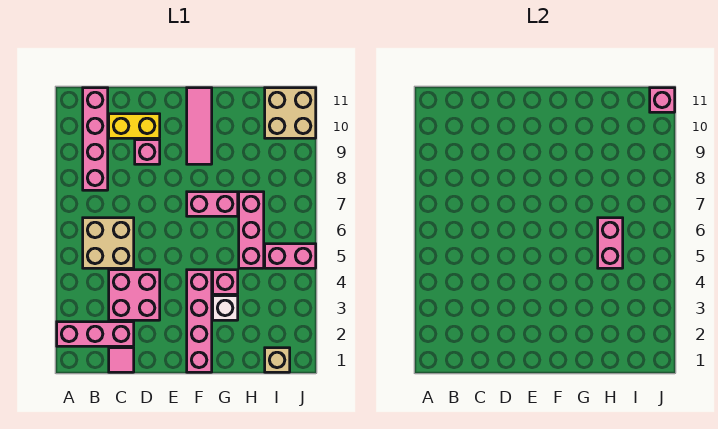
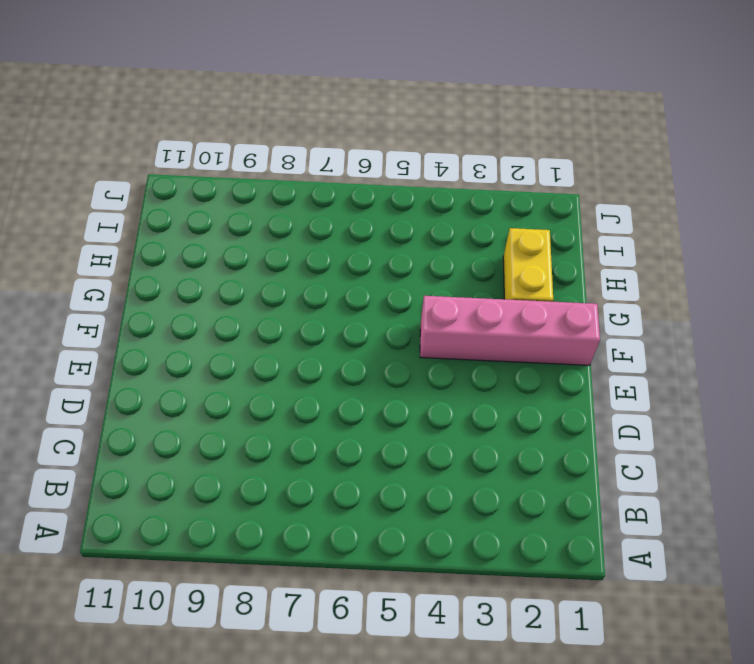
yellow 1x2 brick [503,228,553,302] -> yellow 1x2 brick moved to [109,114,160,138]
none -> pink 1x3 brick [57,322,134,346]
none -> tan 2x2 brick [83,218,134,268]
none -> pink 1x4 brick [83,88,108,190]

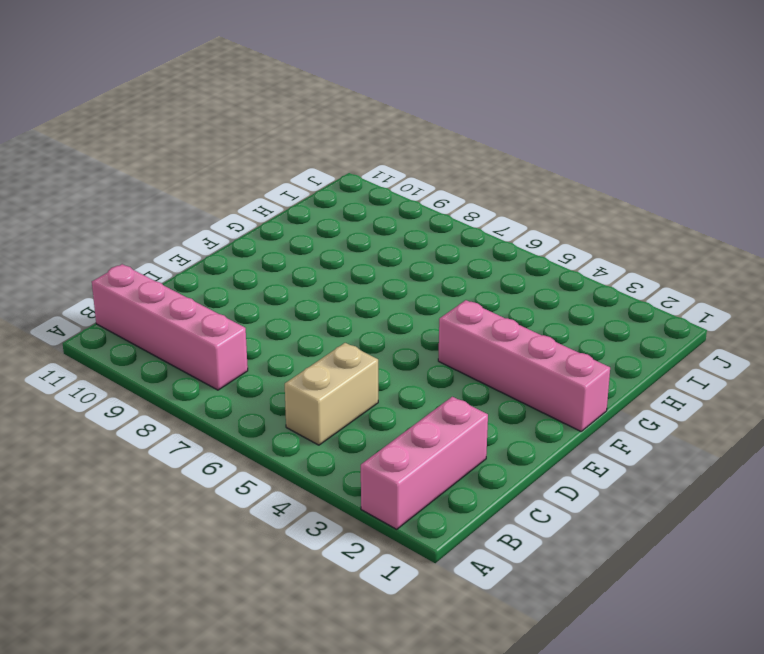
tan 1x2 brick [285,343,378,445] -> tan 2x2 brick [83,218,134,268]
none -> pink 1x1 tile [109,348,134,372]
none -> pink 2x2 brick [109,270,160,320]
none -> yellow 1x2 brick [109,114,160,138]

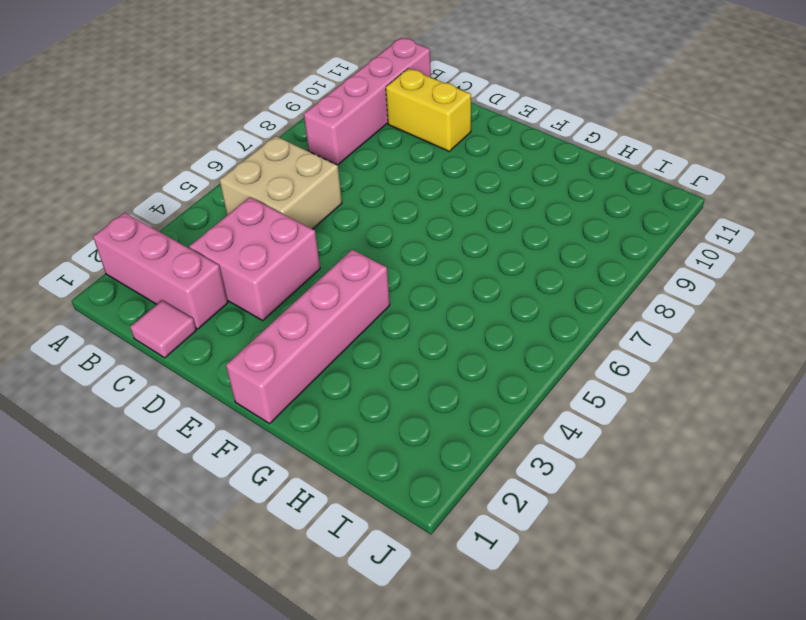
none -> pink 1x1 brick [135,140,160,164]
none -> pink 1x2 brick [187,192,238,216]
none -> pink 1x3 tile [187,88,212,164]

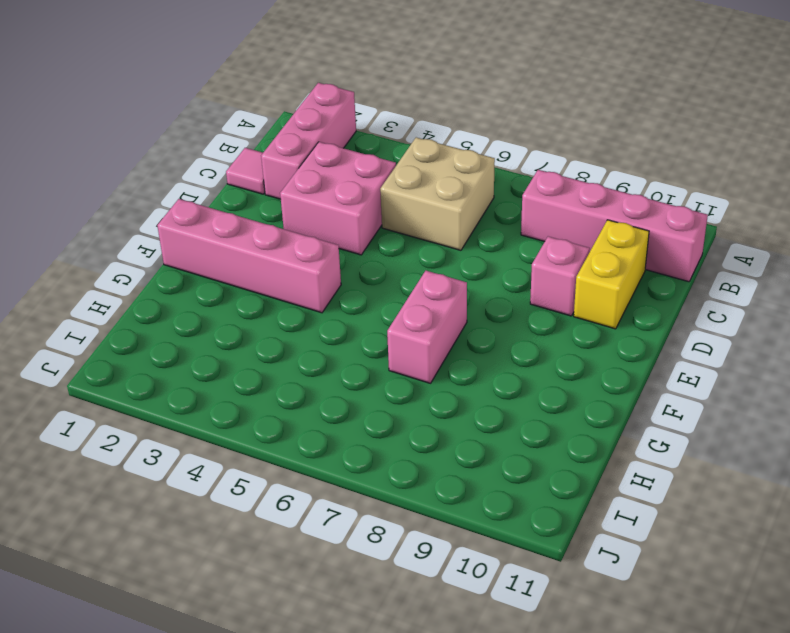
none -> pink 1x3 tile [187,88,212,164]
none -> white 1x1 brick [213,296,238,320]
none -> pink 1x1 brick [213,270,238,294]

